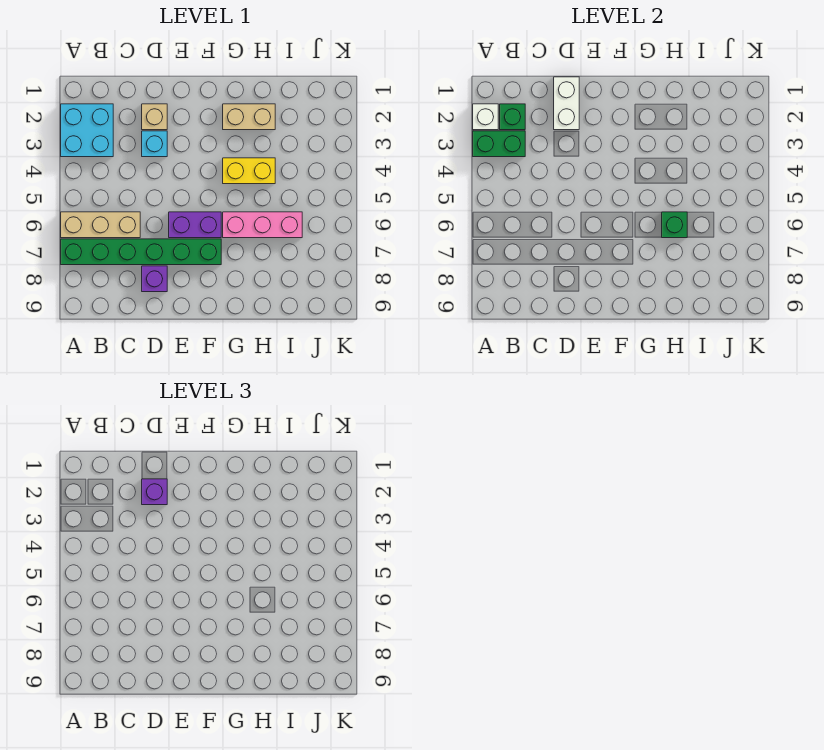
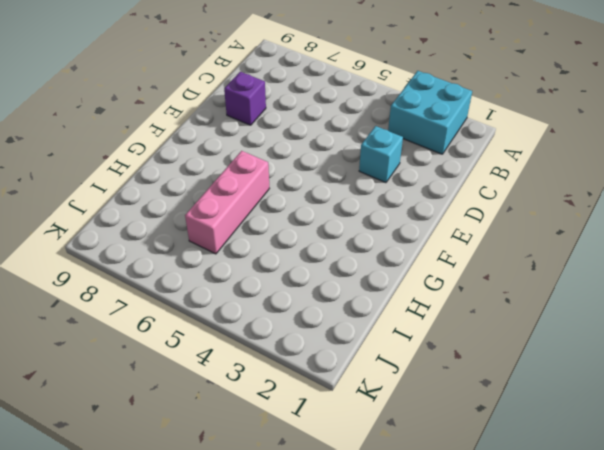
none -> tan 1x3 brick [61,212,140,238]
none -> green 1x6 brick [61,239,221,265]
none -> tan 1x1 brick [142,104,167,130]

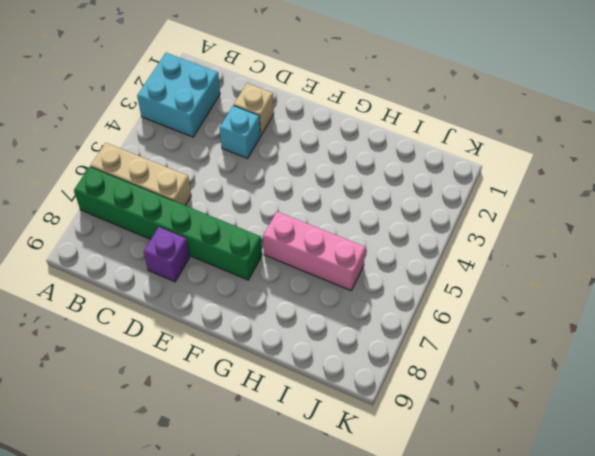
none -> purple 1x2 brick [169,212,221,238]
none -> tan 1x2 brick [223,104,275,130]
none -> yellow 1x2 brick [223,158,275,184]

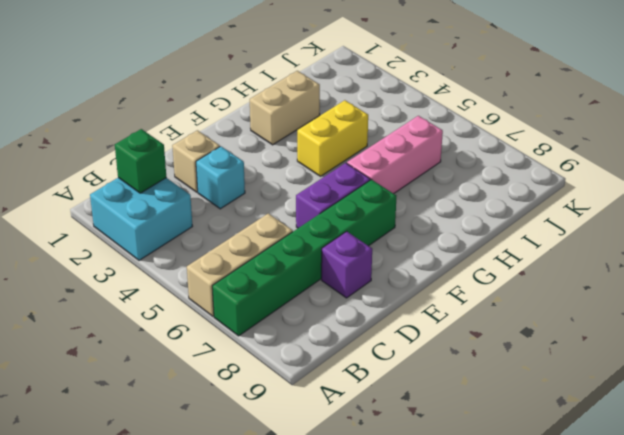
none -> white 1x1 brick [473,104,498,130]
none -> green 1x2 brick [473,131,525,157]
none -> white 1x2 brick [554,77,579,130]

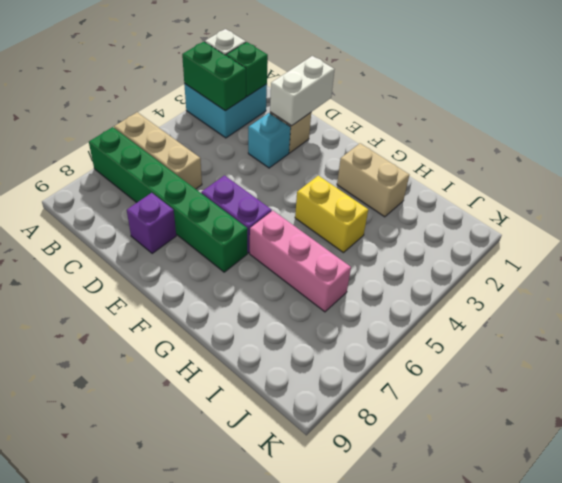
none -> green 1x1 brick [662,212,687,238]
none -> purple 1x1 brick [142,479,167,505]

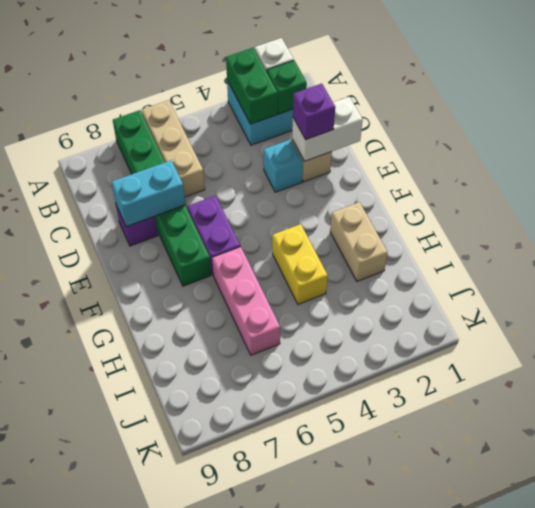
cyan 1x2 brick [111,160,185,227] -> none
none -> green 1x1 brick [662,212,687,238]

